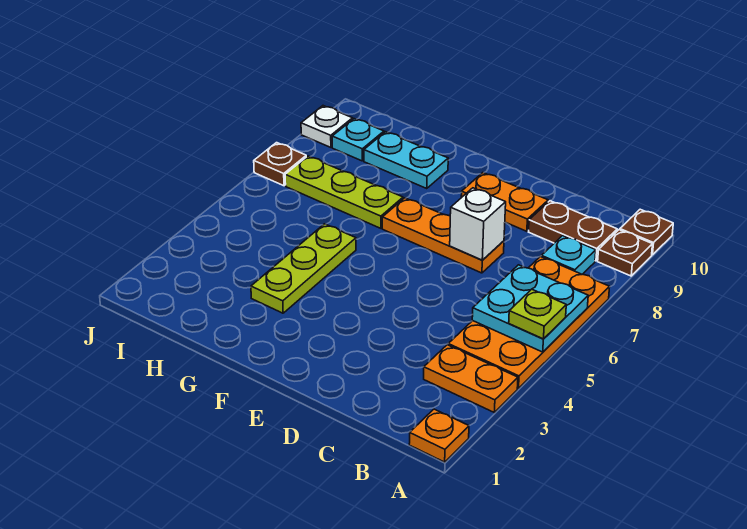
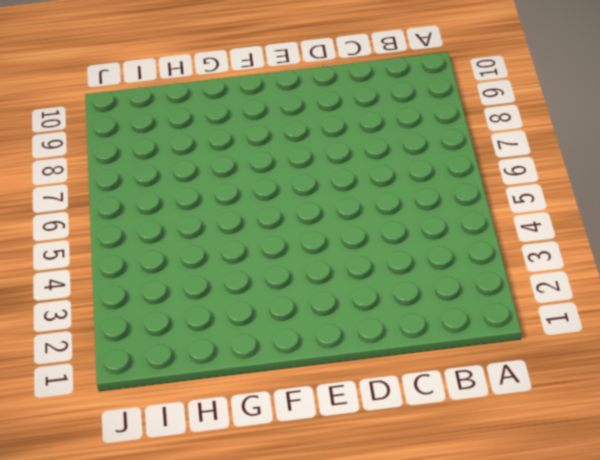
none -> orange 1x1 plate [409,409,469,462]
none -> orange 1x2 plate [424,345,518,412]
none -> orange 2x4 plate [448,256,610,389]

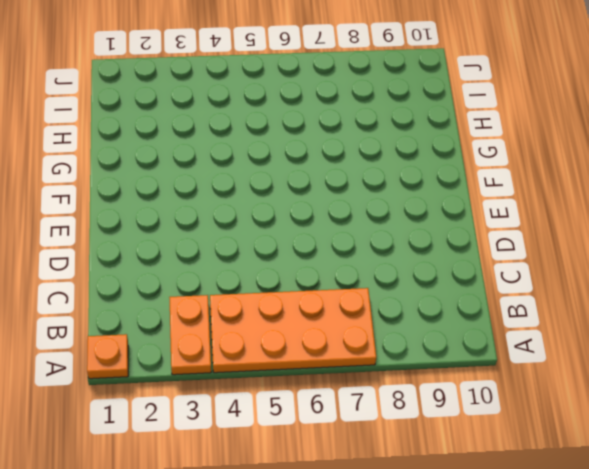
none -> brown 1x1 plate [598,230,653,276]
none -> brown 1x1 plate [620,209,673,255]
none -> cyan 1x1 plate [541,236,596,274]

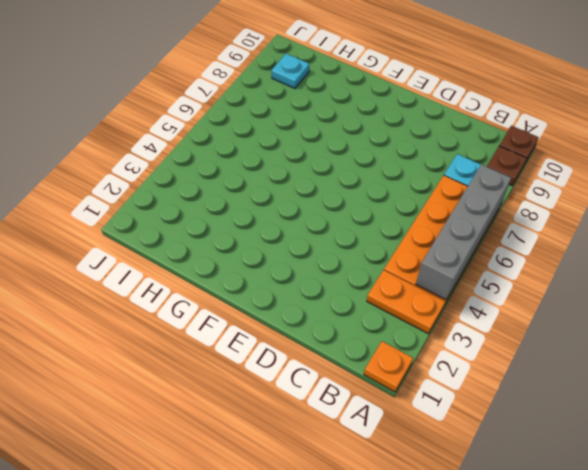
grey 1x4 brick [416,164,511,300] -> cyan 2x2 plate [472,265,588,352]
none -> brown 1x2 plate [529,201,617,261]
none -> orange 1x3 plate [382,198,504,273]
none -> orange 1x2 plate [461,173,548,231]

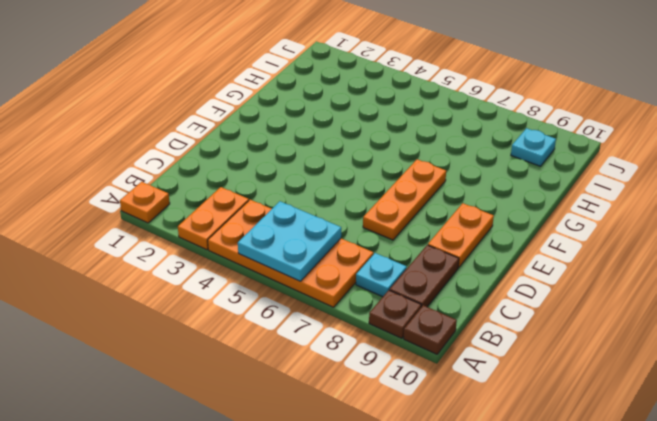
none -> lime 1x3 plate [251,224,356,313]
none -> lime 1x3 plate [285,156,403,228]
none -> cyan 1x2 plate [364,132,448,188]

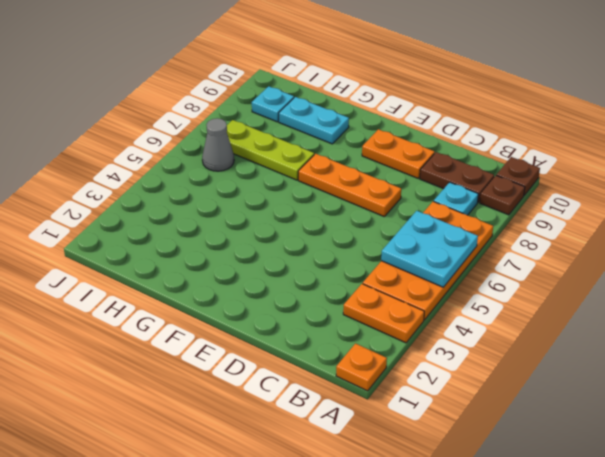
grey 1x1 cone [202,118,234,171] -> none
none -> lime 1x3 plate [251,224,356,313]
none -> brown 1x1 plate [254,143,306,186]
none -> white 1x1 plate [301,106,353,147]

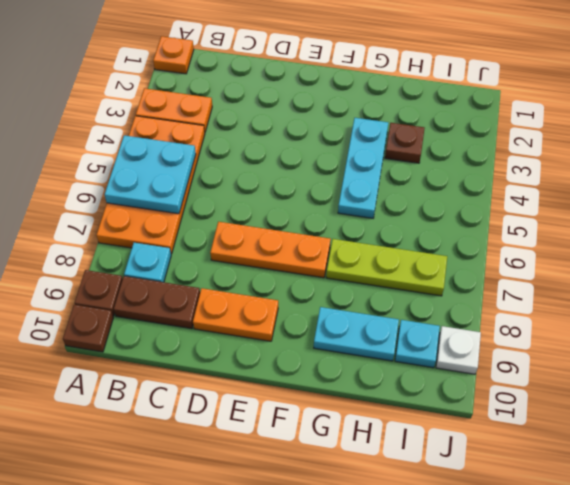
cyan 1x3 plate [338,118,388,218] -> lime 1x3 plate [251,224,356,313]
brown 1x1 plate [385,123,425,163] -> brown 1x1 plate moved to [254,143,306,186]
none -> white 1x1 brick [450,188,506,260]
none -> lime 1x1 plate [509,289,566,339]

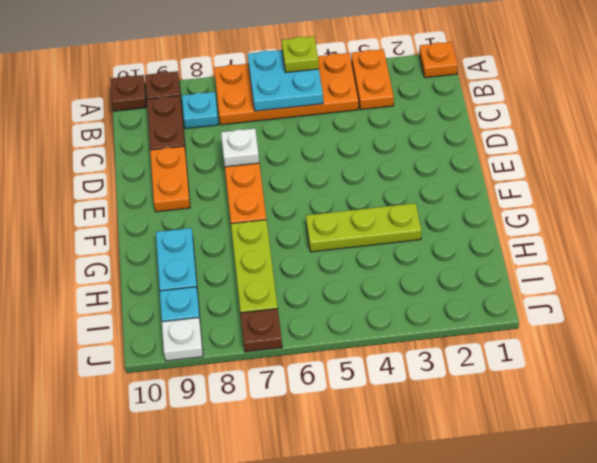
white 1x1 plate [221,128,259,167] -> white 1x1 brick [450,188,506,260]

